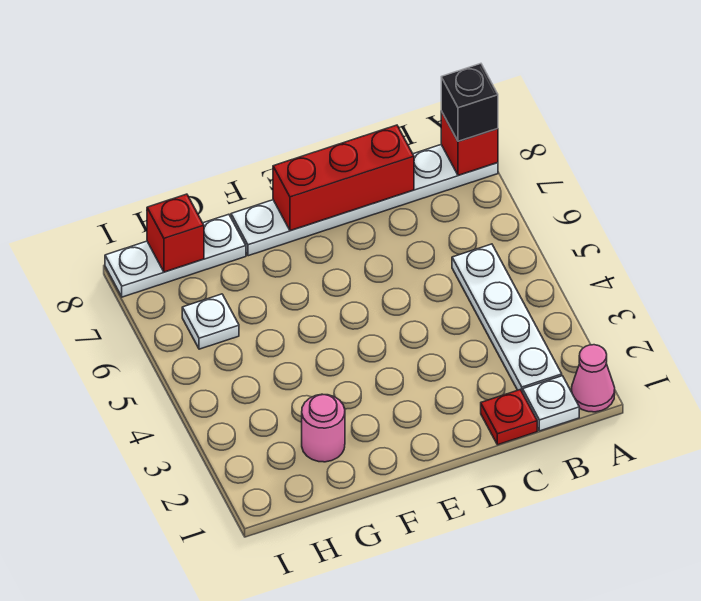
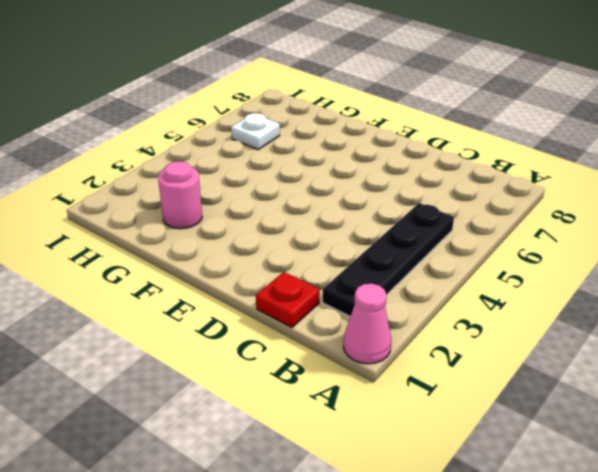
black 1x4 plate [323,203,454,317] -> white 1x4 plate [452,244,562,393]
none -> white 1x6 plate [231,145,498,256]
none -> white 1x1 plate [523,376,579,431]
none -> white 1x3 plate [105,214,246,297]

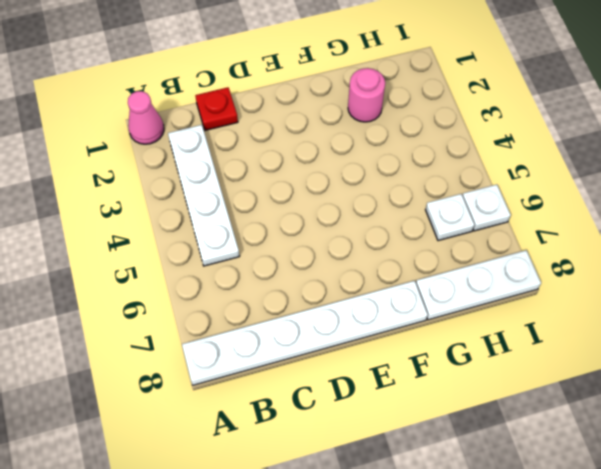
white 1x1 plate [462,185,511,231] -> white 1x1 plate moved to [523,376,579,431]
none -> red 1x1 brick [441,111,498,175]
none -> red 1x3 brick [273,125,414,231]
none -> red 1x1 brick [147,194,204,272]

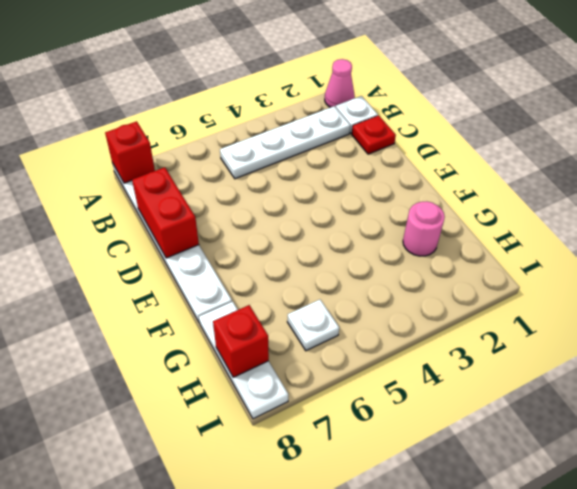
red 1x2 brick [132,167,199,258] -> red 1x3 brick [273,125,414,231]
none -> black 1x1 brick [441,64,498,141]

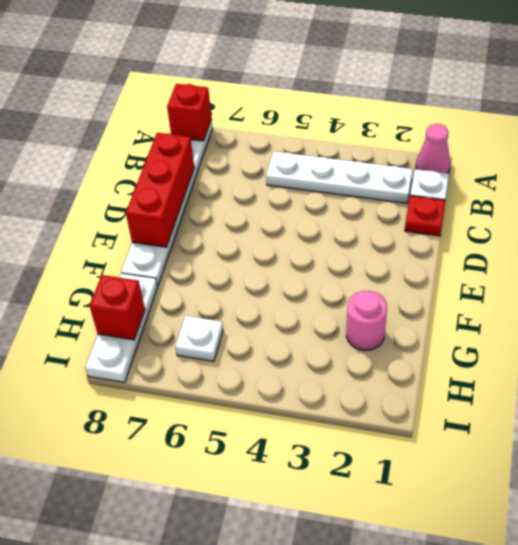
none -> black 1x1 brick [441,64,498,141]

